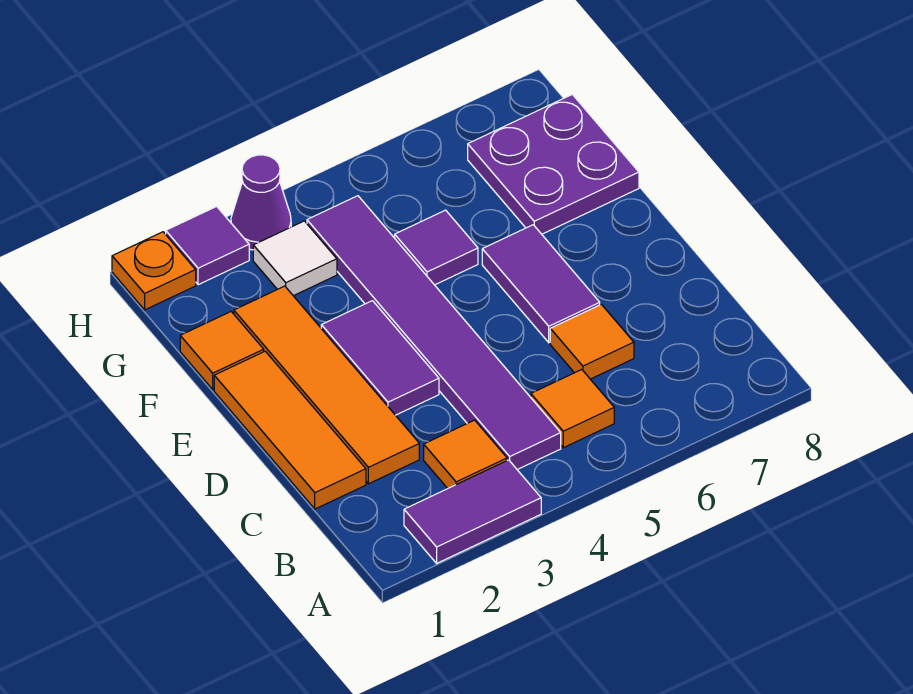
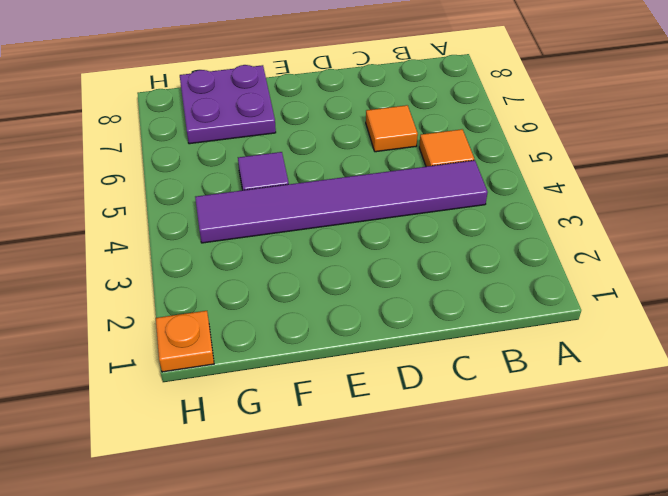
none -> purple 1x2 tile [404,460,541,563]
none -> orange 1x1 tile [424,420,507,488]
none -> orange 1x3 tile [214,351,366,509]

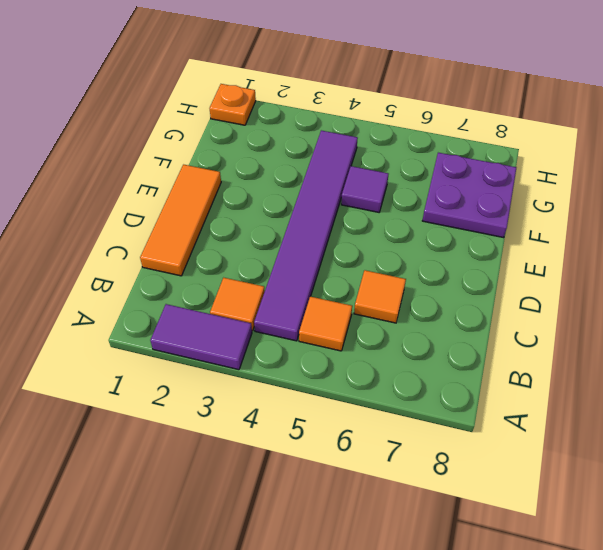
none -> orange 1x4 tile [234,286,419,484]
none -> purple 1x2 tile [321,301,439,415]
none -> purple 1x2 tile [482,225,600,343]

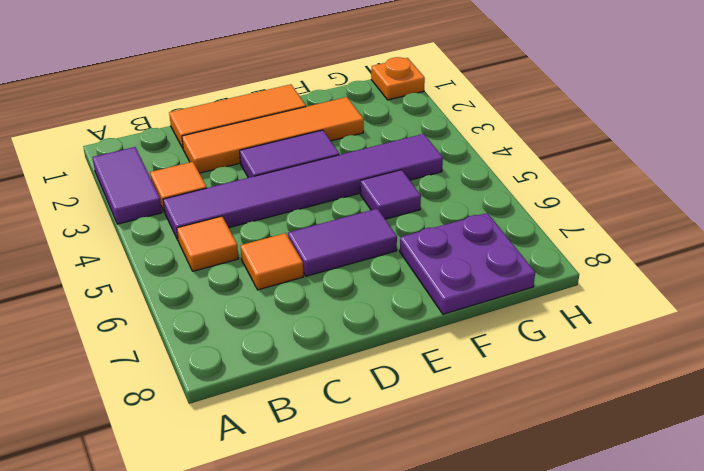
none -> orange 1x1 tile [180,312,264,389]
none -> white 1x1 tile [253,221,337,296]
none -> purple 1x1 tile [166,206,249,285]

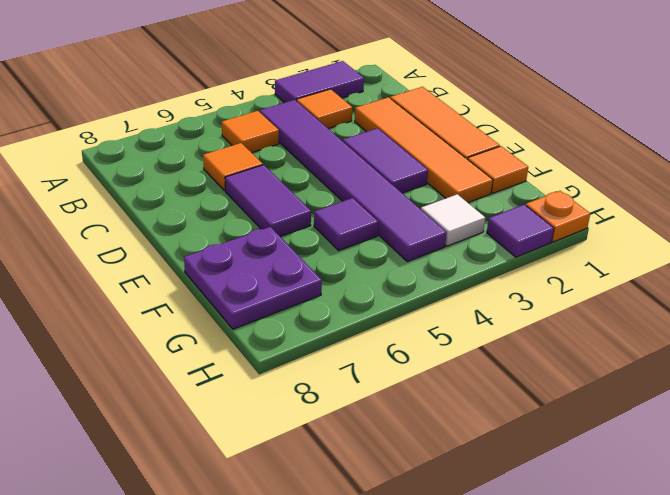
none -> purple 1x1 cone [231,155,291,250]

